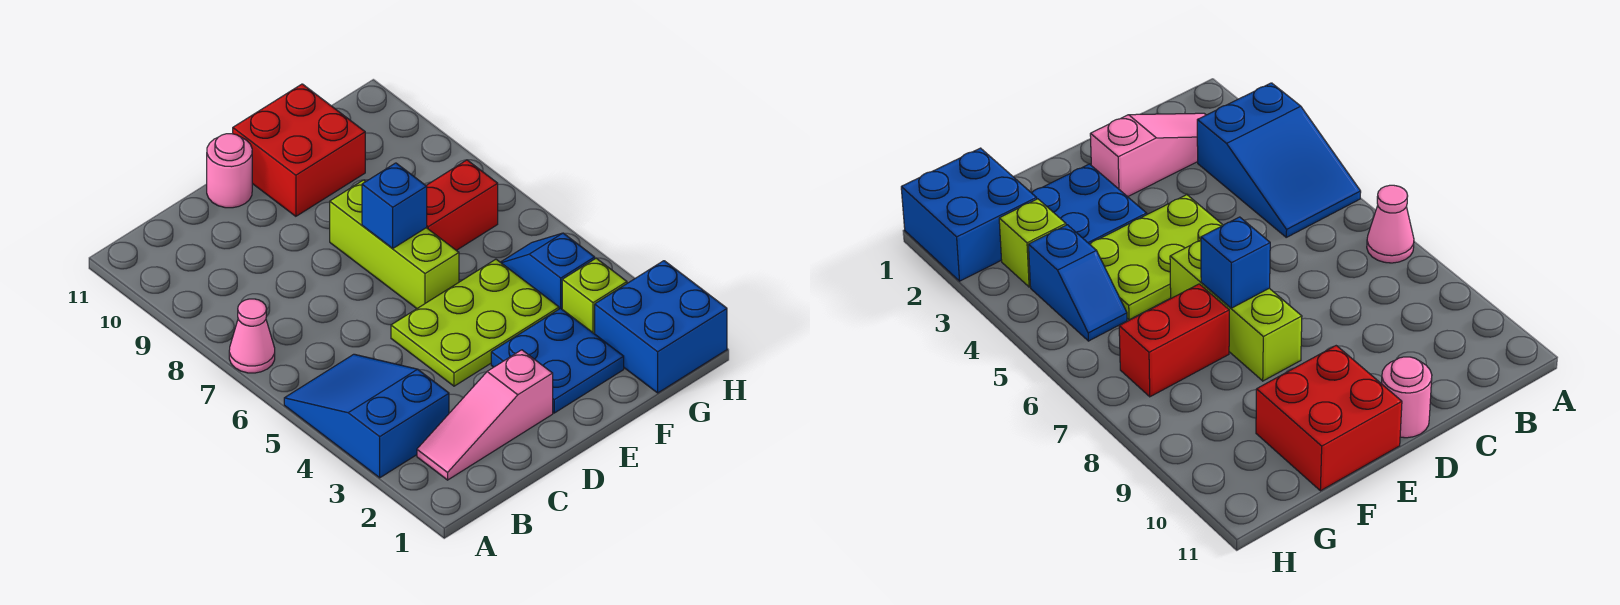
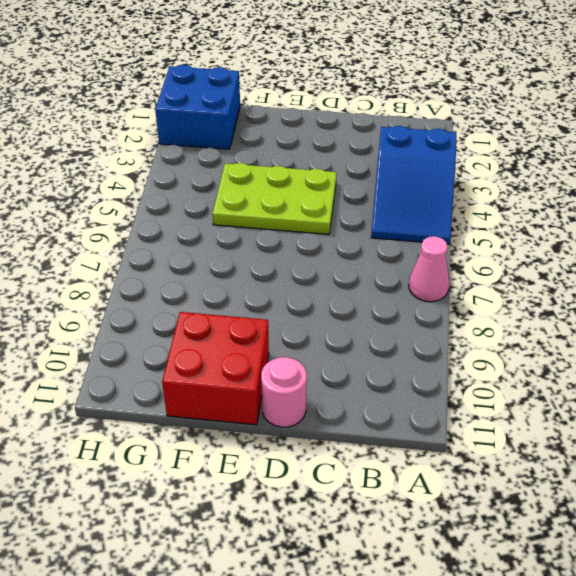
none -> pink 1x3 slope [417,350,553,480]
none -> blue 2x2 plate [491,308,624,413]
none -> lime 1x3 brick [330,180,459,308]

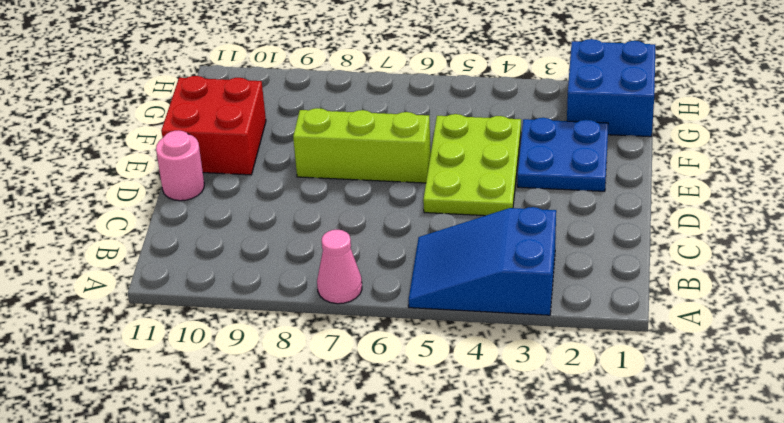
none -> pink 1x3 slope [417,350,553,480]
none -> red 1x2 brick [426,160,498,250]
none -> lime 1x1 brick [562,258,627,334]

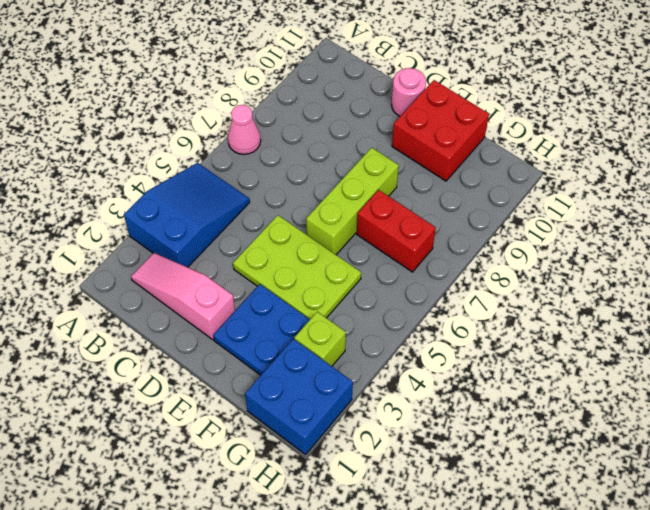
none -> blue 1x2 slope [501,233,595,309]
none -> blue 1x1 brick [362,163,427,249]

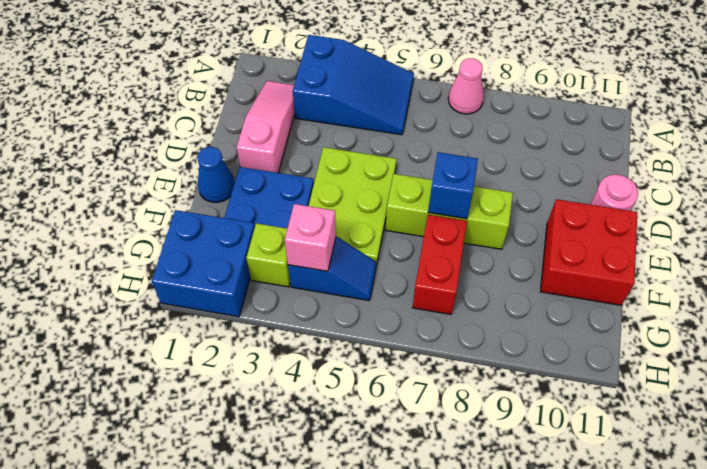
blue 1x1 cone [198,147,235,202] -> none
pink 1x1 brick [285,204,336,271] -> none

